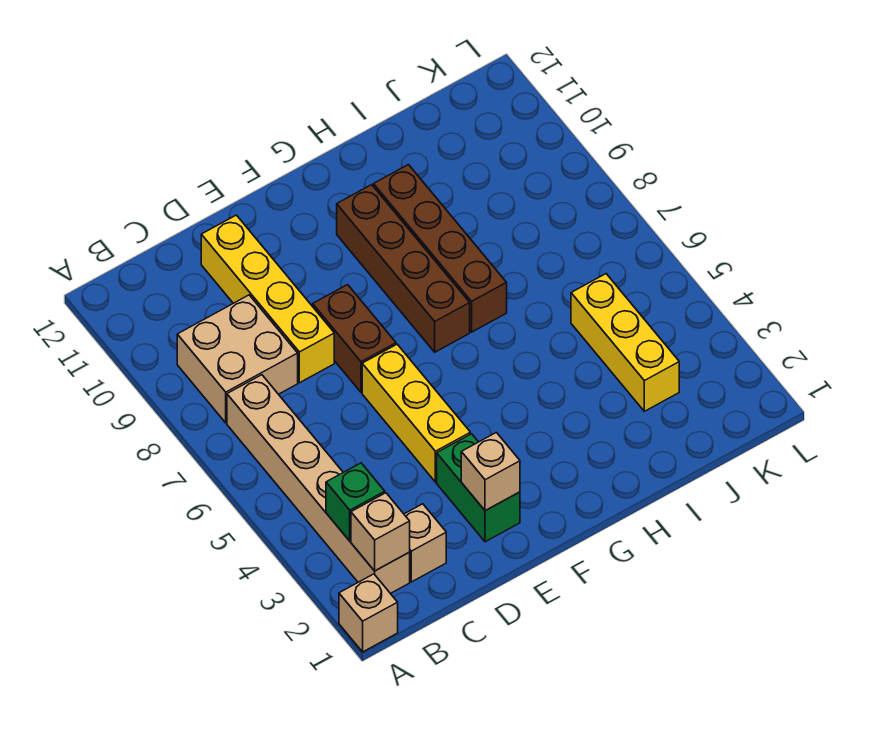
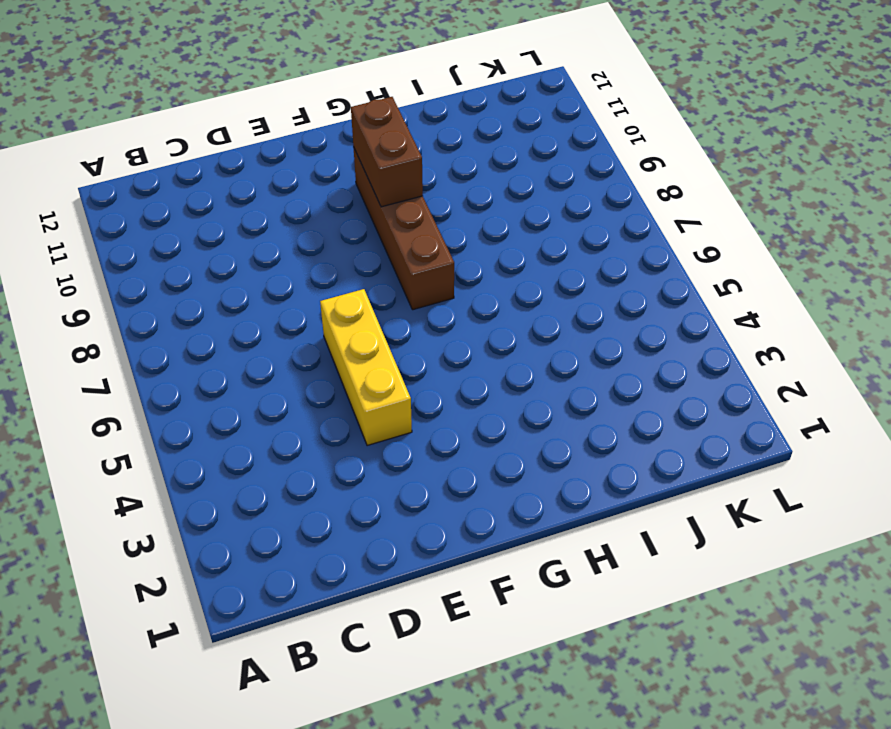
brown 1x2 brick [351,97,423,207] -> brown 1x2 brick moved to [313,285,396,392]
none -> tan 1x1 brick [339,574,398,652]
none -> tan 1x6 brick [227,375,410,594]
none -> tan 2x2 brick [177,295,298,423]

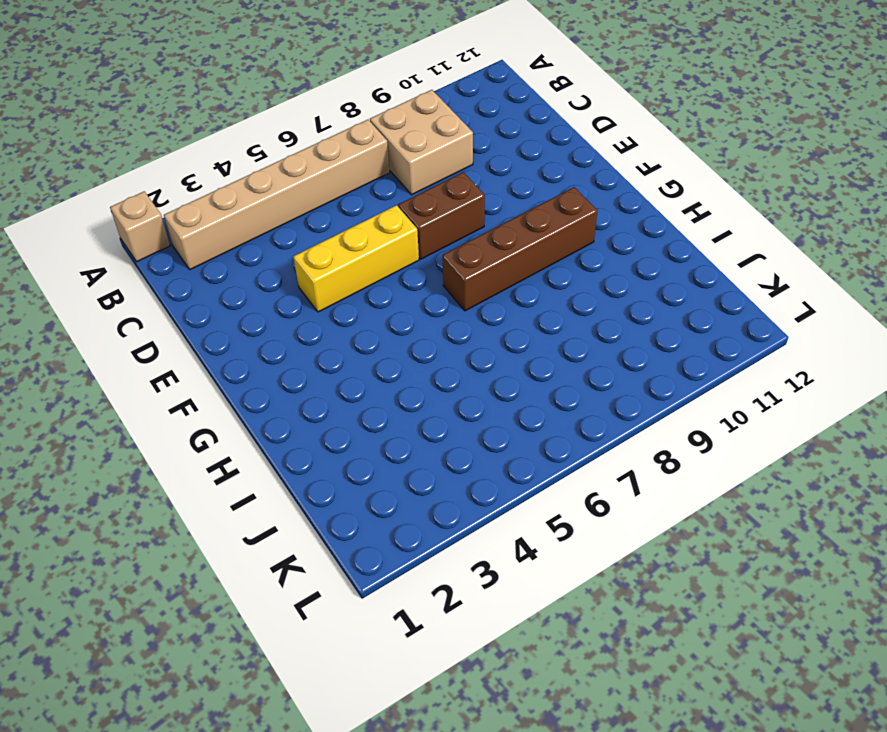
none -> tan 1x1 brick [404,504,446,582]
none -> yellow 1x4 brick [201,215,334,383]
none -> green 1x2 brick [437,434,520,542]

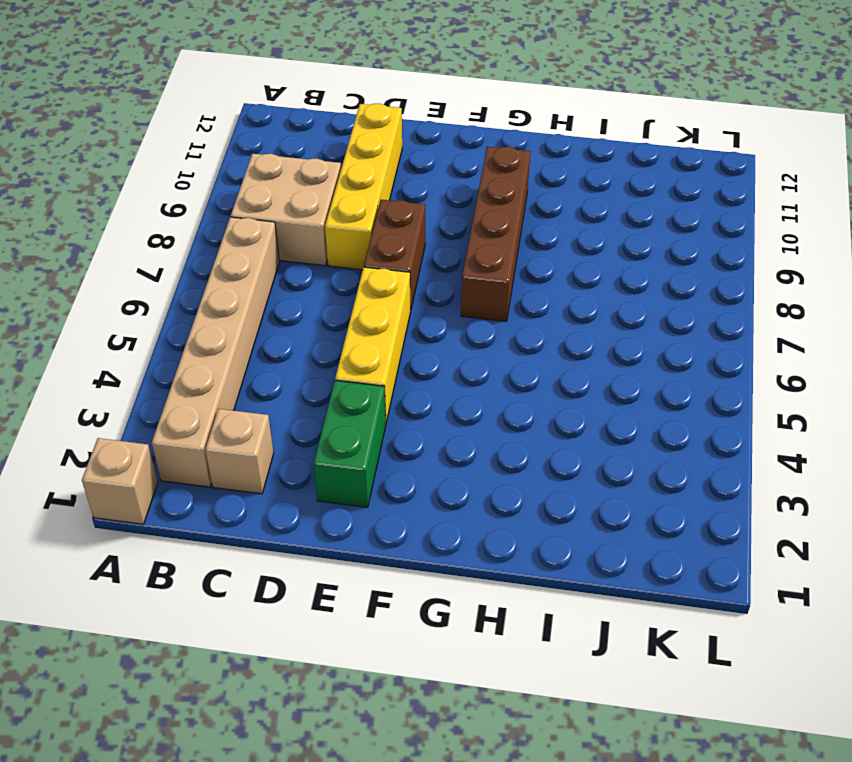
none -> brown 1x4 brick [373,165,507,332]
none -> yellow 1x3 brick [571,274,679,411]
none -> tan 1x1 brick [351,493,410,571]

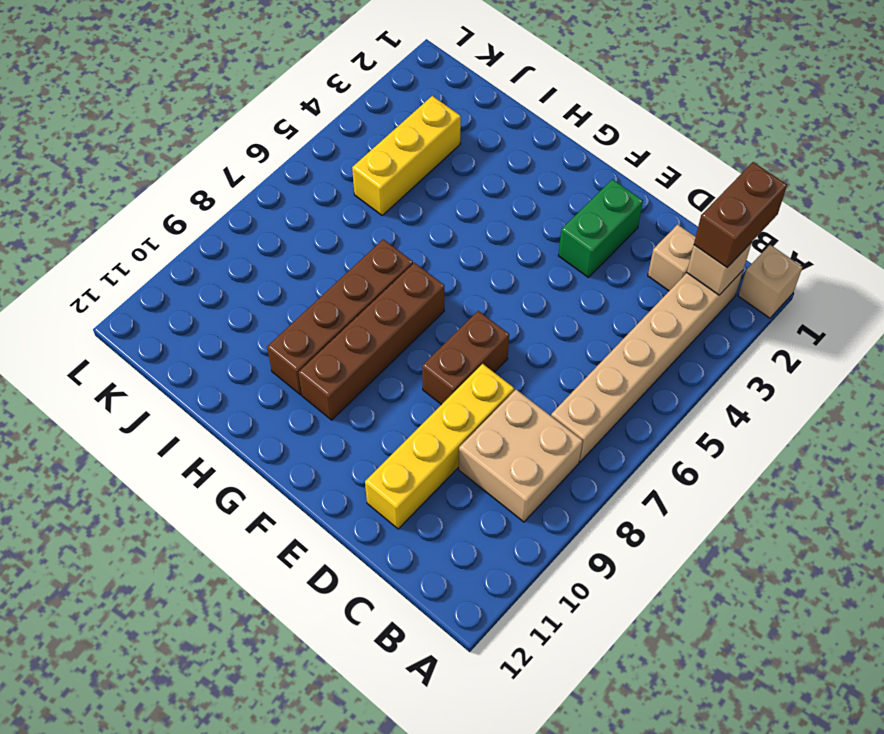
brown 1x2 brick [694,162,787,267] -> none
none -> yellow 1x3 brick [362,344,470,482]
none -> green 1x1 brick [326,463,385,541]
none -> tan 1x1 brick [461,432,520,511]

